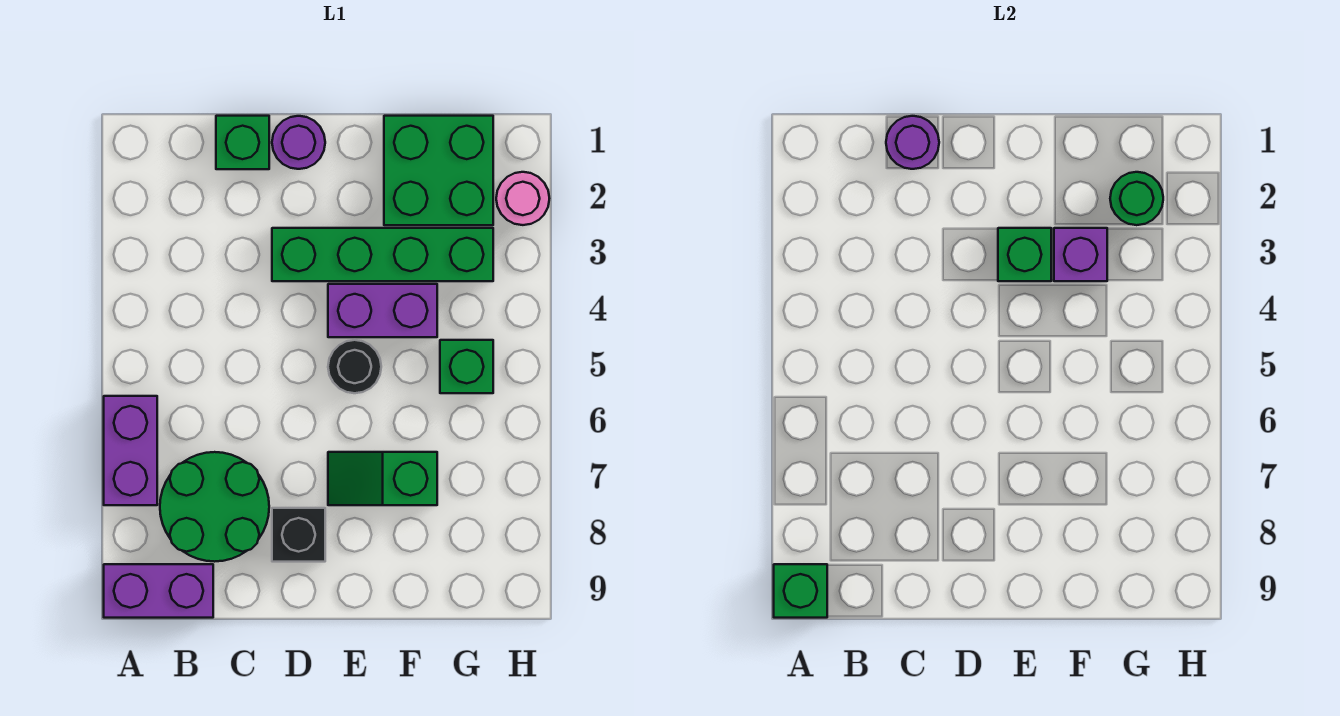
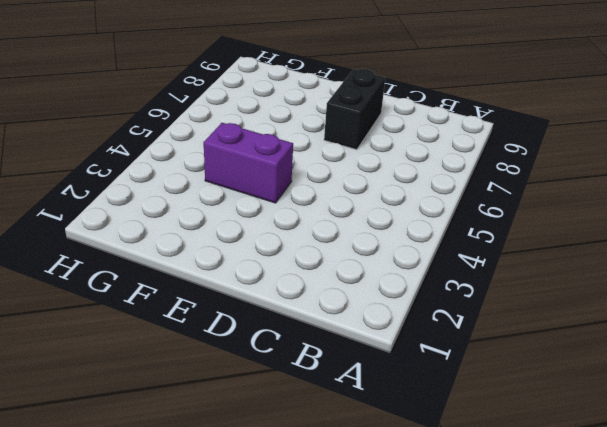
black 1x2 brick [324,69,385,150] -> black 1x1 brick [272,508,325,562]
none -> purple 1x2 brick [104,396,157,505]
none -> purple 1x2 brick [104,564,213,618]
none -> green 2x2 round brick [160,452,269,562]

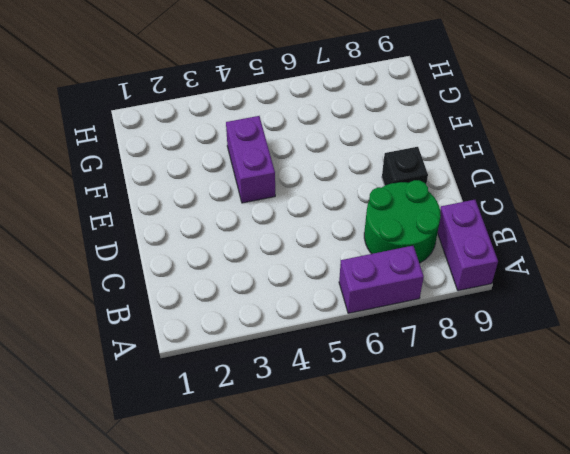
none -> green 1x1 brick [216,116,269,169]
none -> purple 1x1 round brick [272,116,325,169]
none -> green 1x4 brick [272,228,493,281]

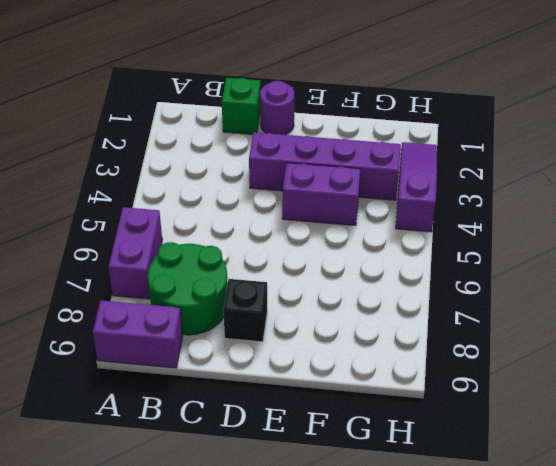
purple 1x4 brick [249,132,401,200] -> green 1x4 brick [272,228,493,281]
purple 1x3 slope [396,142,437,232] -> pink 1x1 round brick [496,172,549,225]
none -> black 1x1 round brick [328,340,381,393]
none -> green 1x2 slope [328,452,437,505]
none -> green 2x2 brick [384,116,493,225]

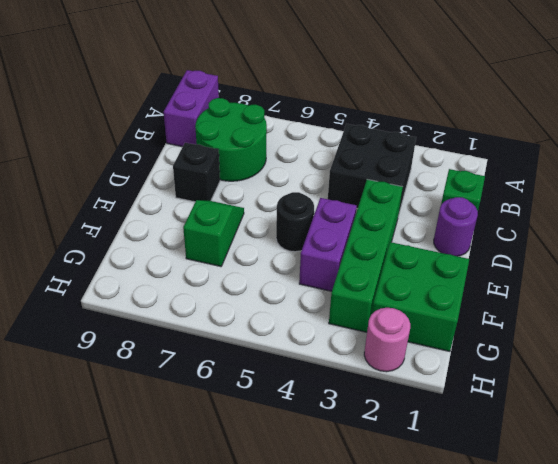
black 2x2 brick [328,124,416,212] -> none
none -> purple 1x2 brick [104,396,157,505]
none -> green 1x1 brick [440,340,493,393]
none -> green 1x1 brick [774,564,827,618]

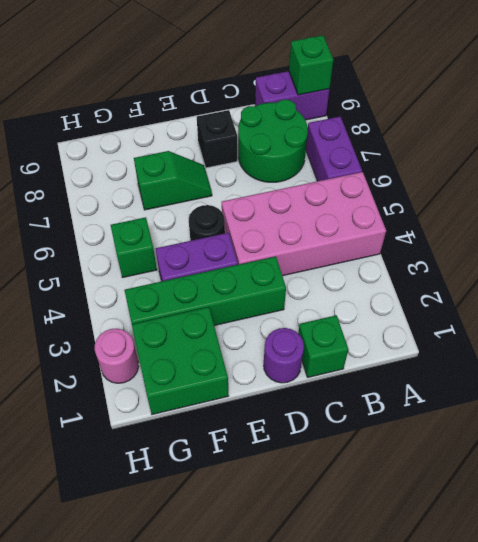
pink 2x4 brick [222,172,386,276] -> none
none -> purple 1x1 round brick [886,116,939,169]
none -> green 1x1 brick [998,228,1051,281]
none -> purple 1x1 brick [1054,228,1107,281]

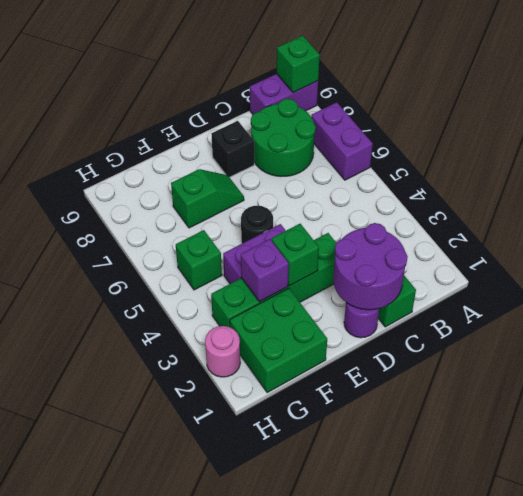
purple 2x2 round brick [333,223,408,310] -> purple 1x1 round brick [886,116,939,169]
none -> green 1x1 round brick [1110,172,1163,225]

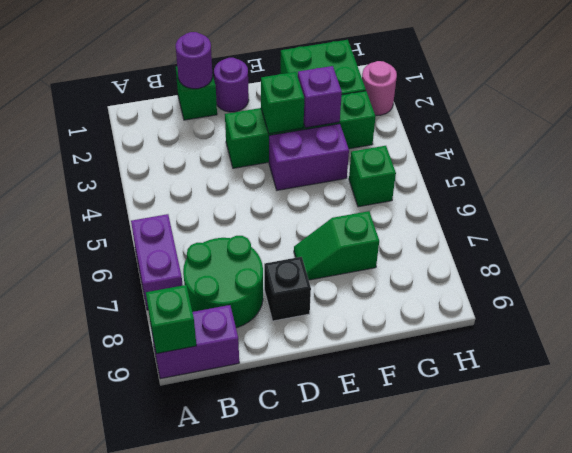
none -> black 1x1 round brick [328,340,381,393]
none -> green 1x1 round brick [1110,172,1163,225]

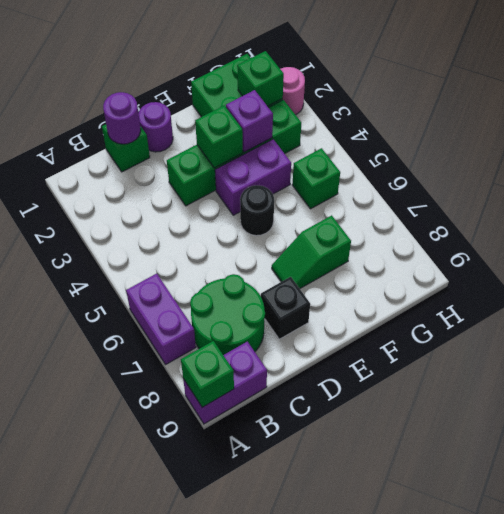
green 1x1 brick [237,51,284,106] -> green 1x1 round brick [1110,172,1163,225]

